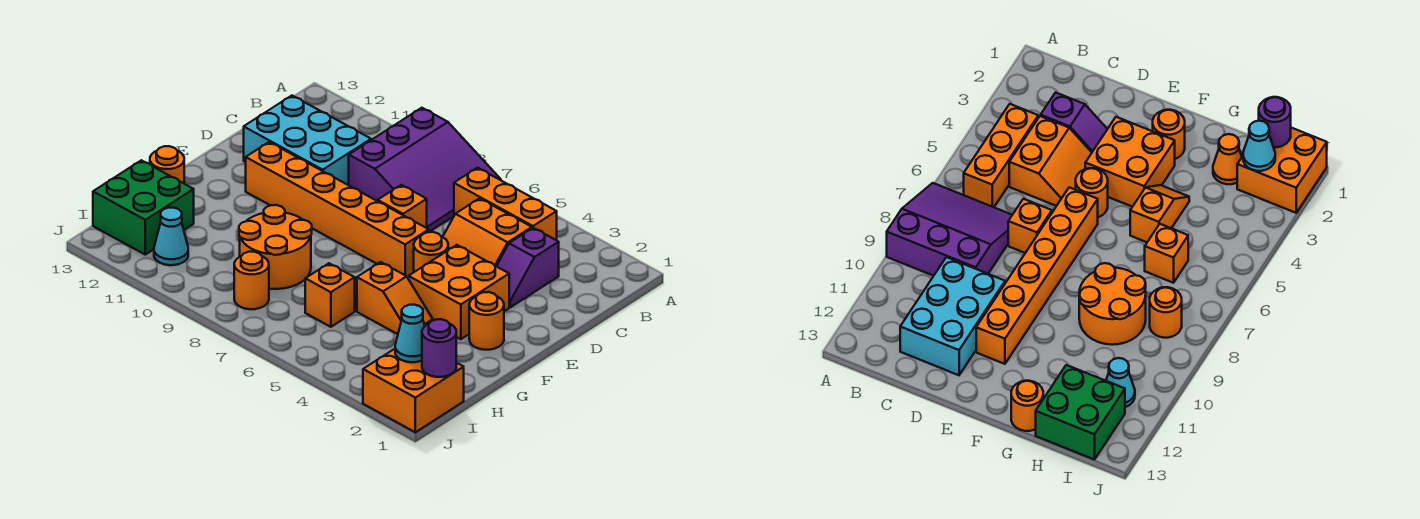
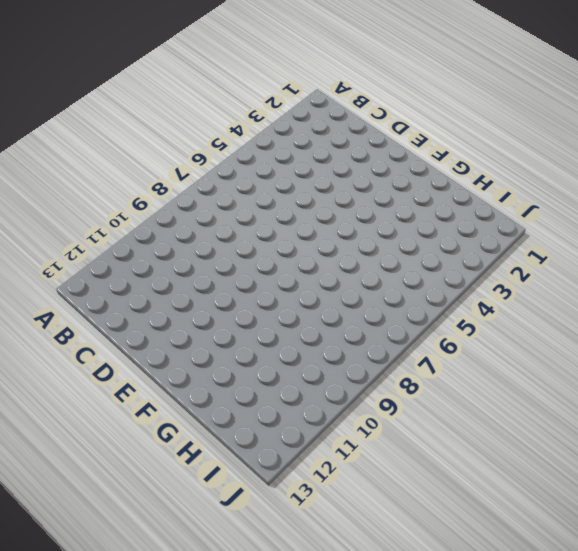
none -> purple 3x3 slope [349,108,501,232]
none -> orange 1x3 brick [454,168,557,240]
none -> purple 1x2 slope [496,228,559,307]

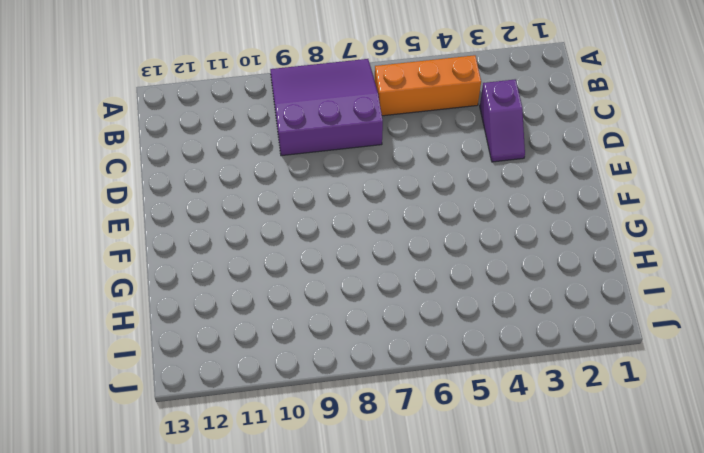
purple 3x3 slope [270,59,383,156] -> purple 3x3 slope turned to [349,108,501,232]
none -> orange 2x2 slope [443,198,532,266]
none -> cyan 2x3 brick [244,96,371,185]
none -> orange 1x1 brick [378,185,427,228]

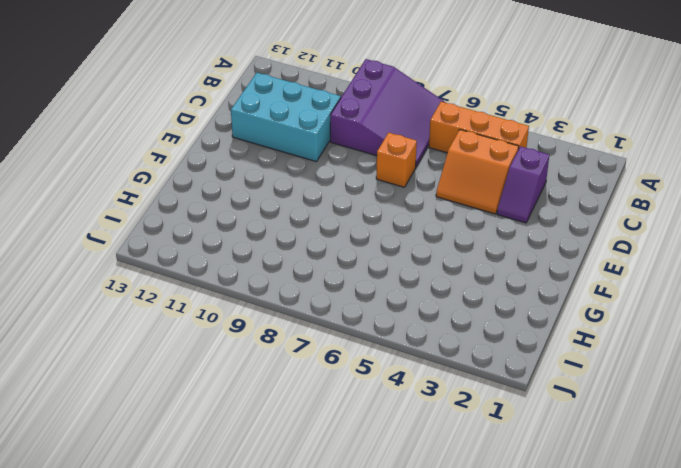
none -> orange 2x2 brick [409,245,509,339]
none -> orange 1x1 round brick [414,232,448,272]
none -> orange 1x6 brick [246,142,429,278]

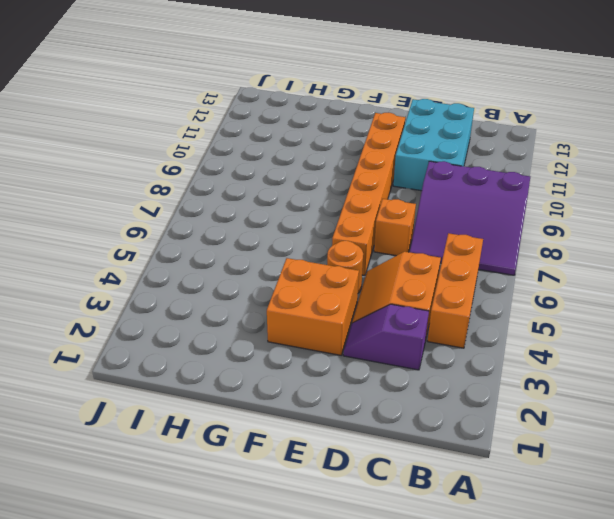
none -> orange 1x1 round brick [469,292,504,350]
none -> orange 1x2 slope [357,262,433,334]
none -> orange 2x2 round brick [239,205,312,289]

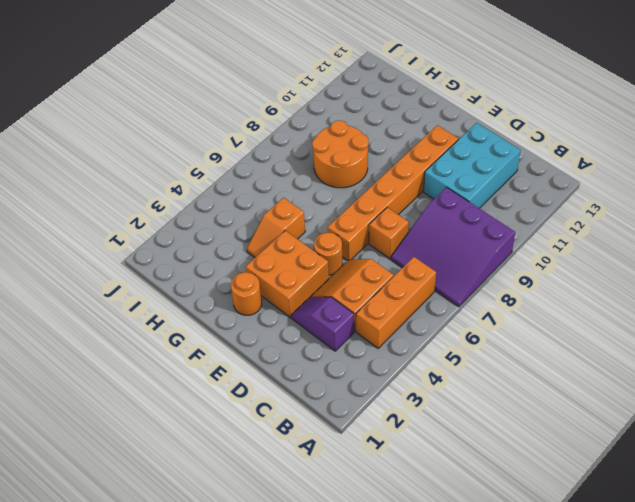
none -> orange 1x1 round brick [150,146,184,183]
none -> orange 1x1 cone [1213,134,1242,184]
none -> orange 1x1 brick [305,263,355,327]

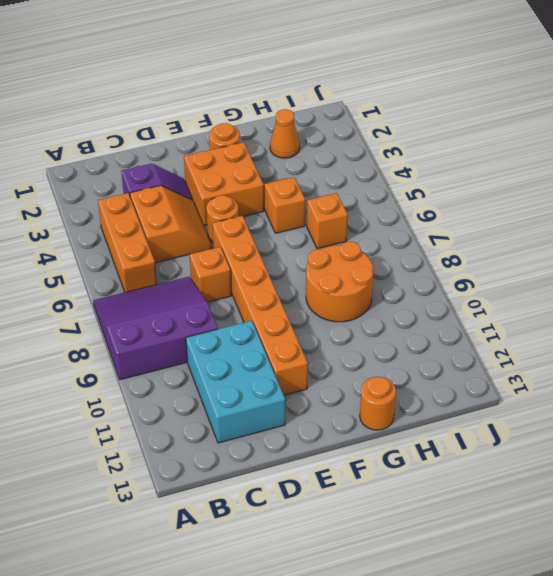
none -> green 2x2 brick [93,160,194,255]
none -> orange 2x2 brick [363,349,464,432]
none -> orange 1x1 round brick [234,252,269,309]

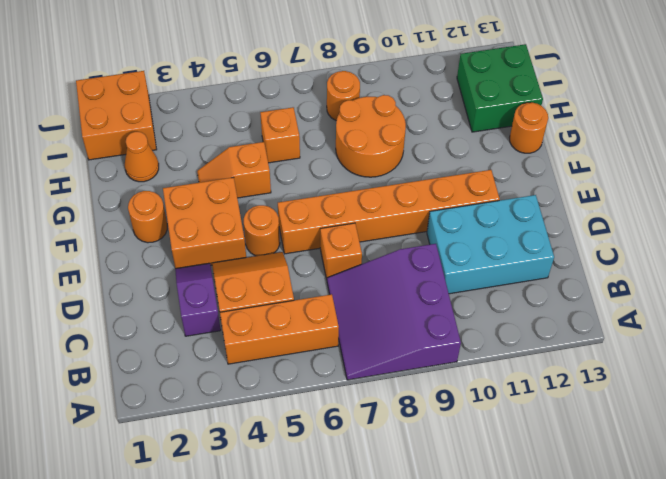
none -> cyan 1x1 cone [154,208,188,265]
none -> purple 1x1 round brick [422,319,456,377]
none -> cyan 1x1 cone [395,305,425,362]

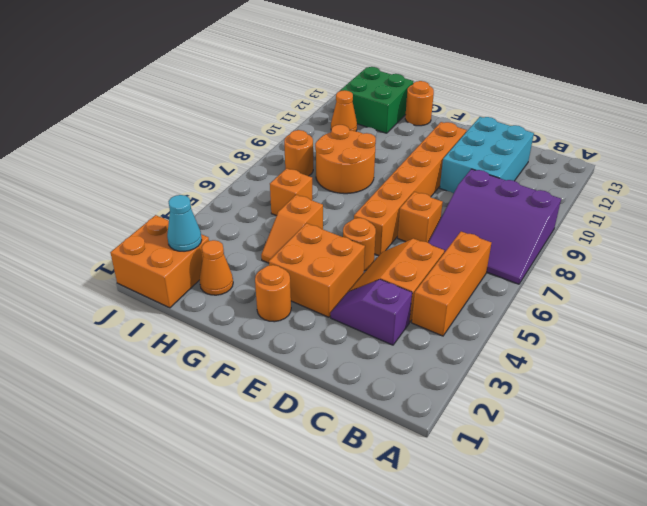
orange 1x1 cone [331,90,357,131] -> cyan 1x1 cone [154,208,188,265]
none -> purple 1x1 round brick [422,319,456,377]

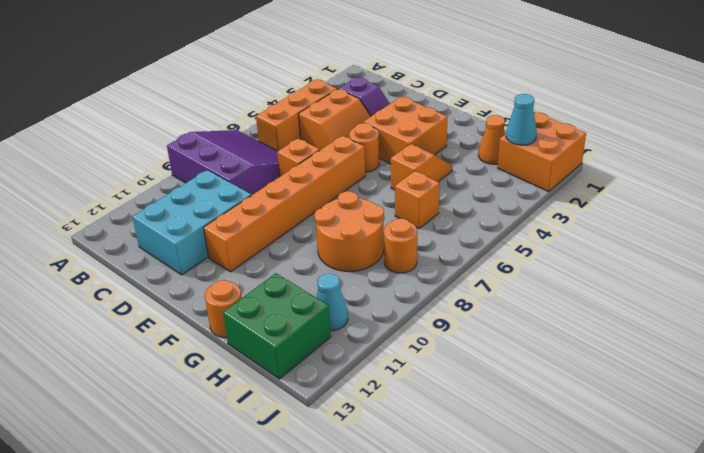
none -> orange 1x1 round brick [469,292,504,350]
none -> purple 1x1 round brick [422,319,456,377]

